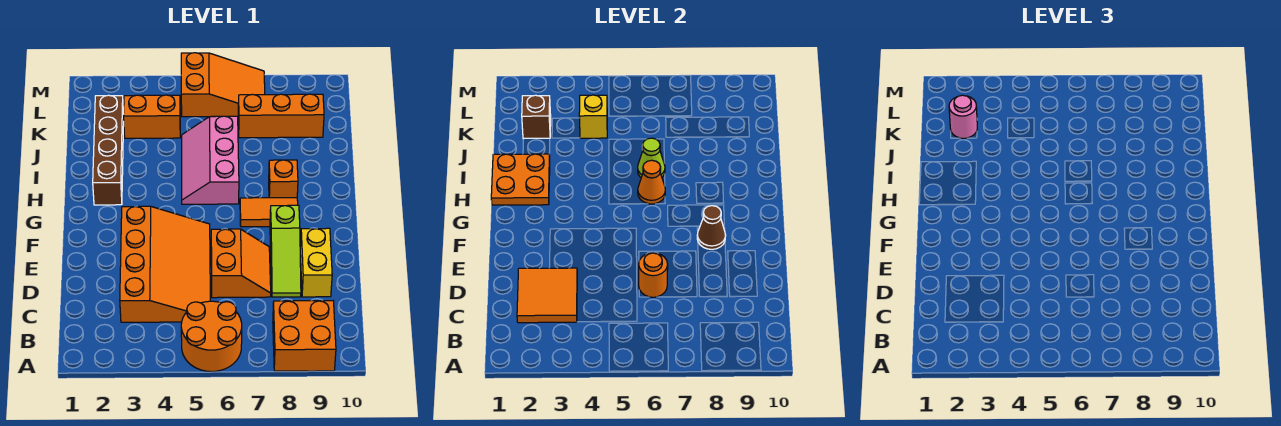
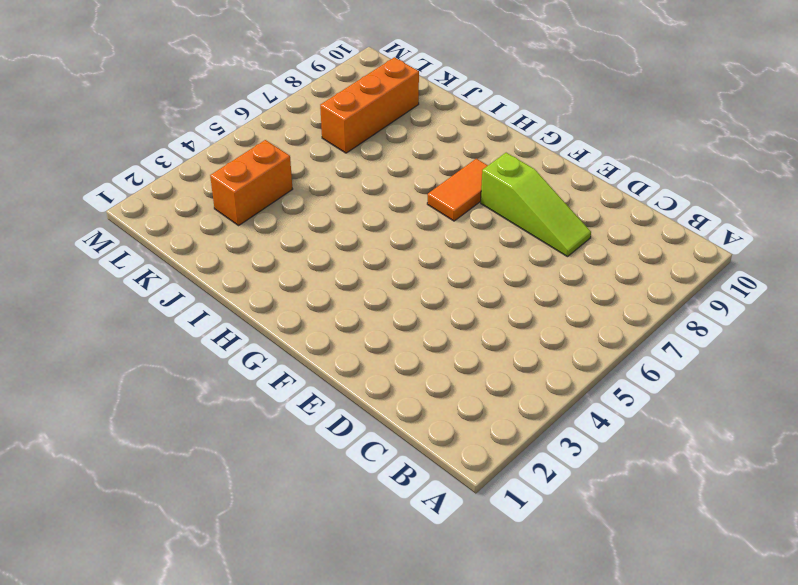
none -> orange 2x2 round brick [181,301,242,372]
none -> orange 2x2 brick [273,301,336,371]
none -> orange 3x4 slope [120,206,210,322]

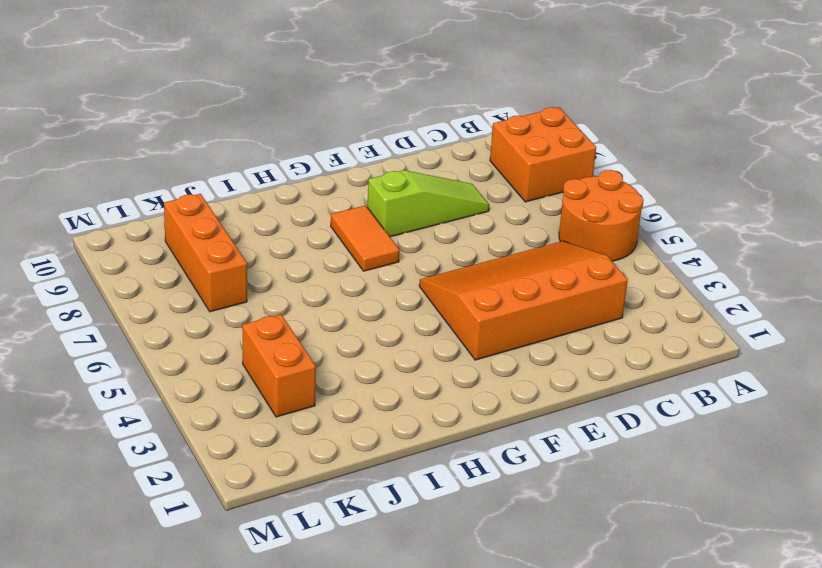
none -> orange 2x2 slope [211,229,271,298]
none -> yellow 1x2 brick [300,228,332,297]
none -> brown 1x4 brick [93,95,124,205]

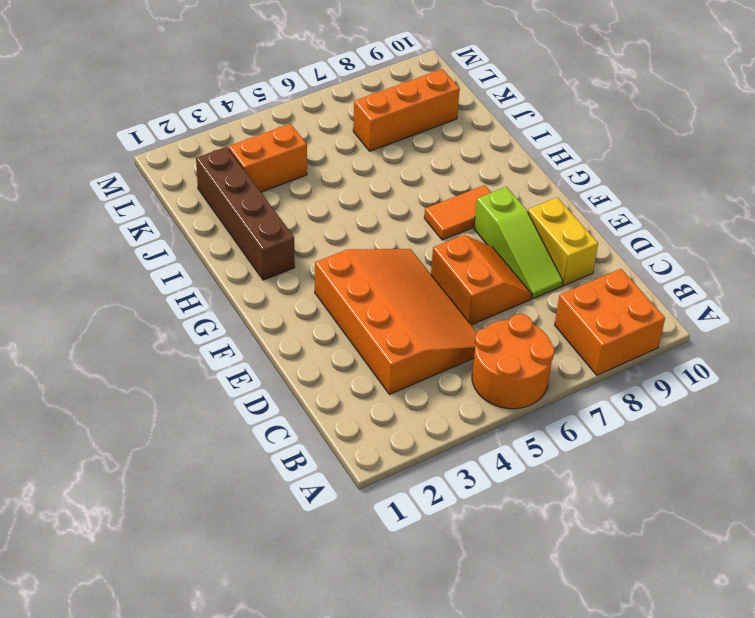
none -> pink 2x3 slope [182,116,239,204]
none -> orange 1x1 brick [269,160,298,198]
none -> orange 2x3 slope [181,53,265,117]

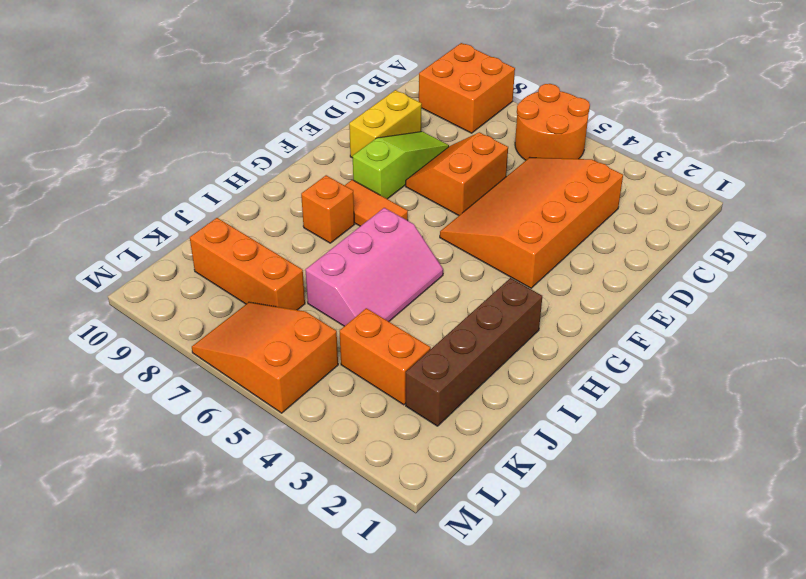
none -> orange 2x2 tile [517,268,577,323]
none -> orange 1x1 round brick [639,253,668,297]
none -> brown 1x1 cone [697,206,726,249]

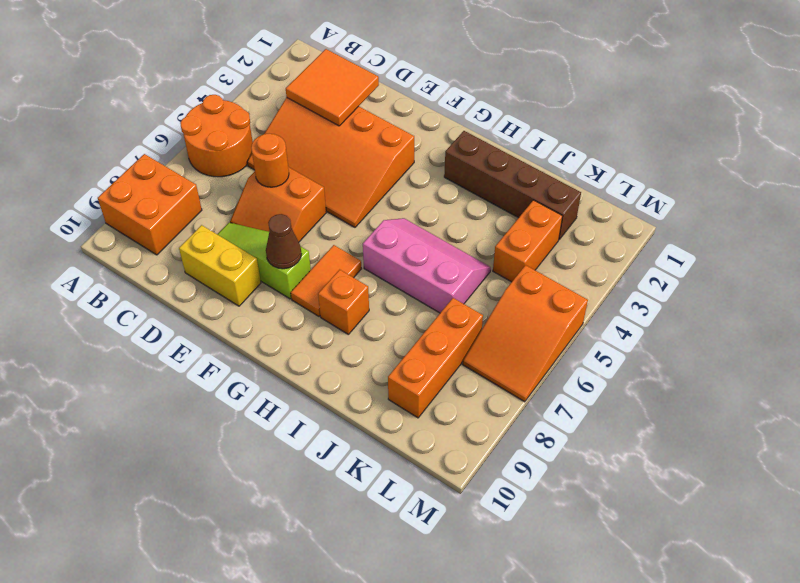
none -> orange 2x2 plate [491,154,550,205]
none -> orange 1x1 cone [638,160,665,204]
none -> lime 1x1 cone [638,138,665,177]

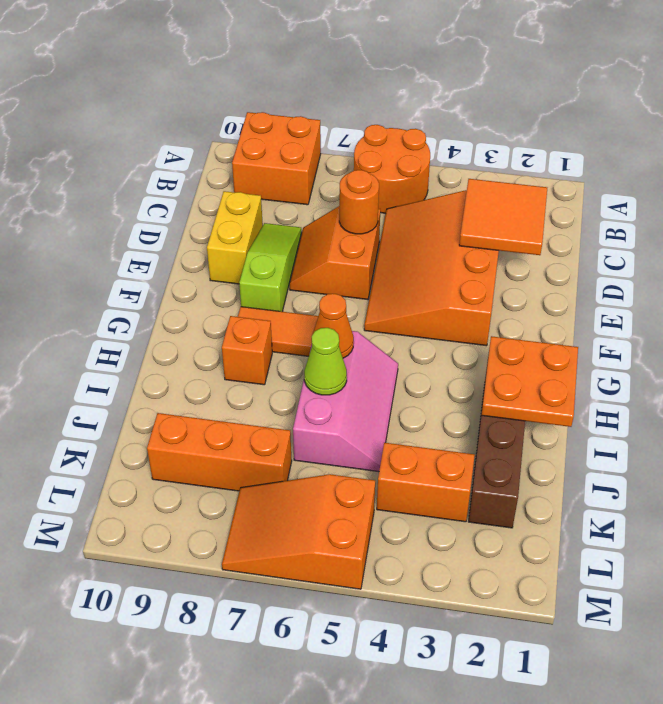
none -> brown 1x1 cone [697,206,726,249]
none -> brown 1x1 brick [522,95,551,139]
none -> yellow 1x1 brick [579,95,607,138]

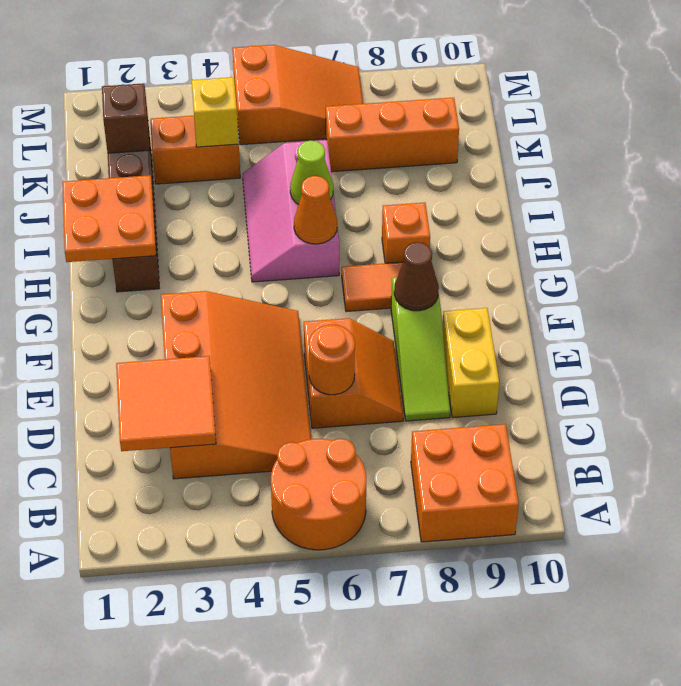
none -> pink 1x1 round brick [949,95,977,139]

